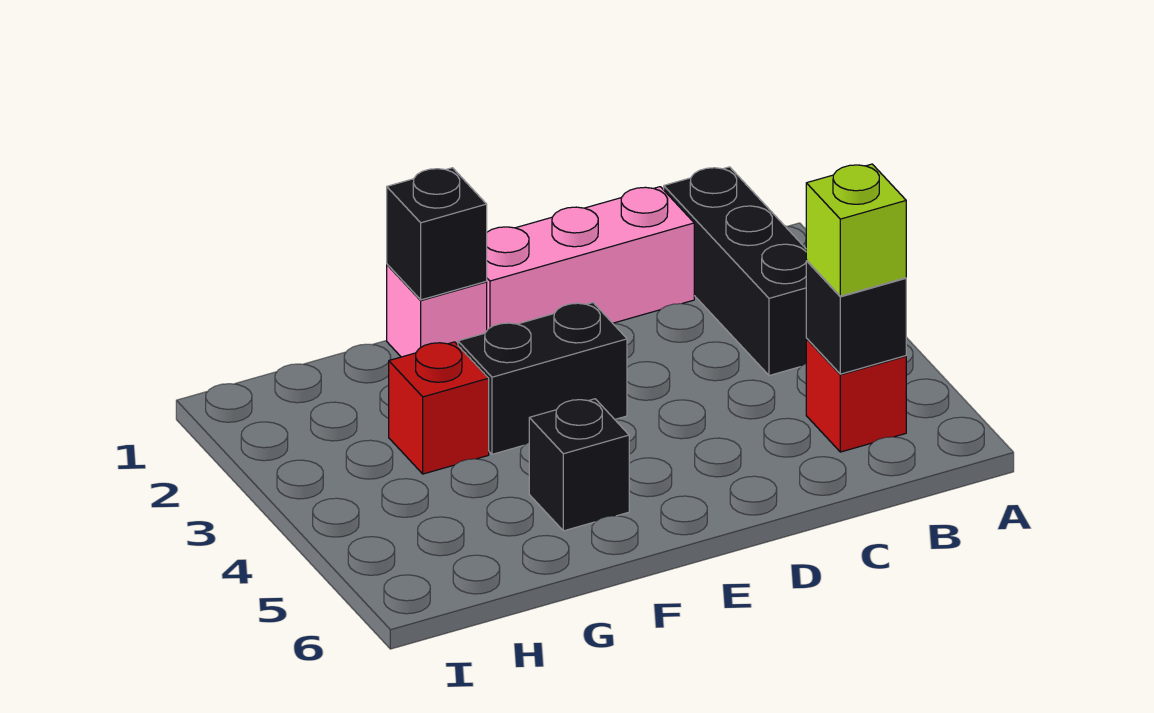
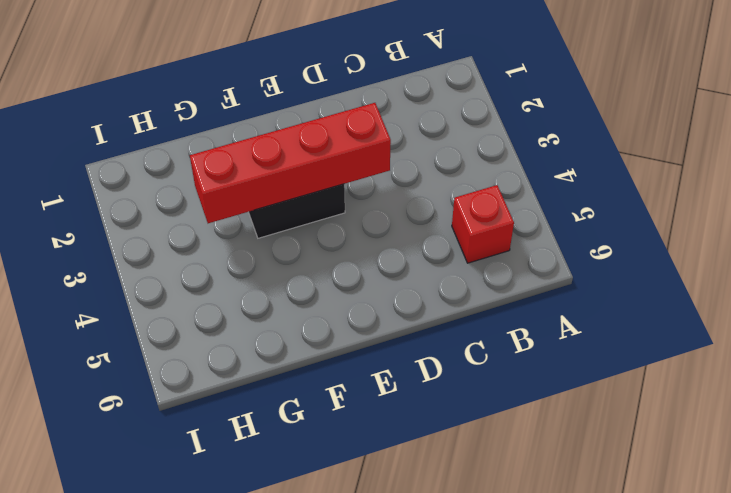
red 1x4 brick [190,103,391,223] -> none
none -> black 1x3 brick [664,167,807,376]
none -> pink 1x3 brick [486,187,694,330]

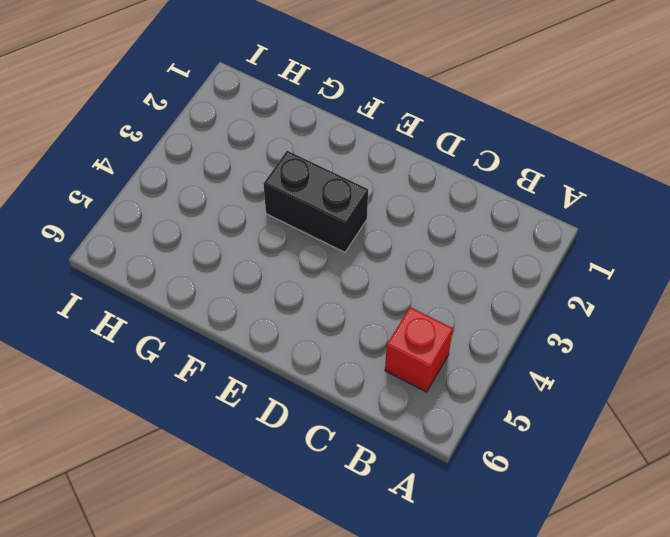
none -> black 1x3 brick [664,167,807,376]
none -> pink 1x3 brick [486,187,694,330]

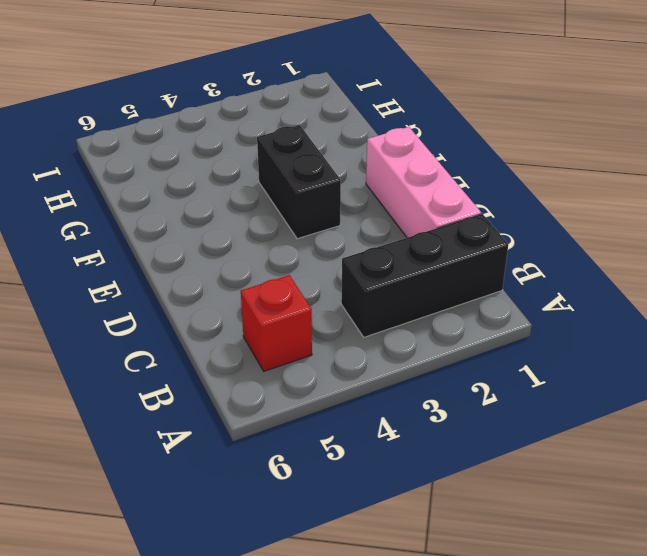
none -> pink 1x1 brick [387,265,487,357]
none -> black 1x1 brick [529,399,629,531]

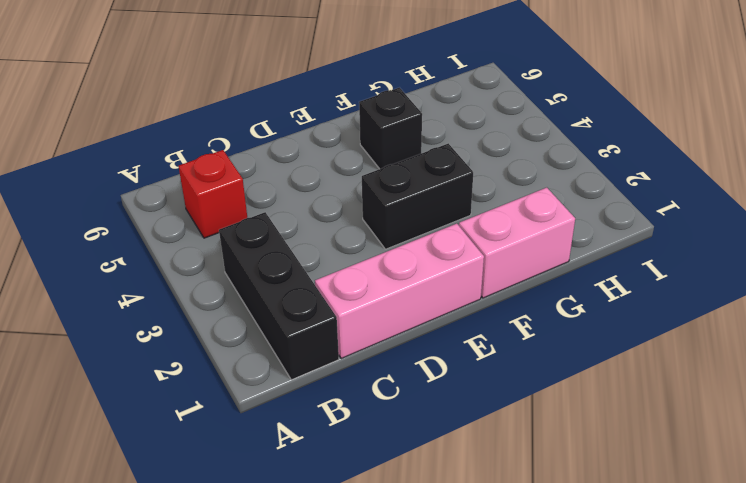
pink 1x2 brick [459,188,575,298] -> pink 1x1 brick [387,265,487,357]
none -> red 1x1 brick [389,342,489,474]
none -> black 1x1 brick [806,261,906,374]

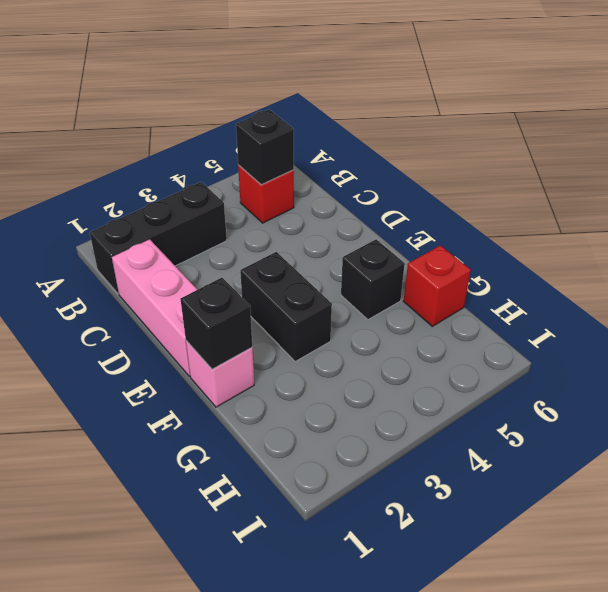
red 1x1 brick [404,245,471,326] -> red 1x1 brick moved to [389,342,489,474]
none -> lime 1x1 brick [806,164,906,296]

